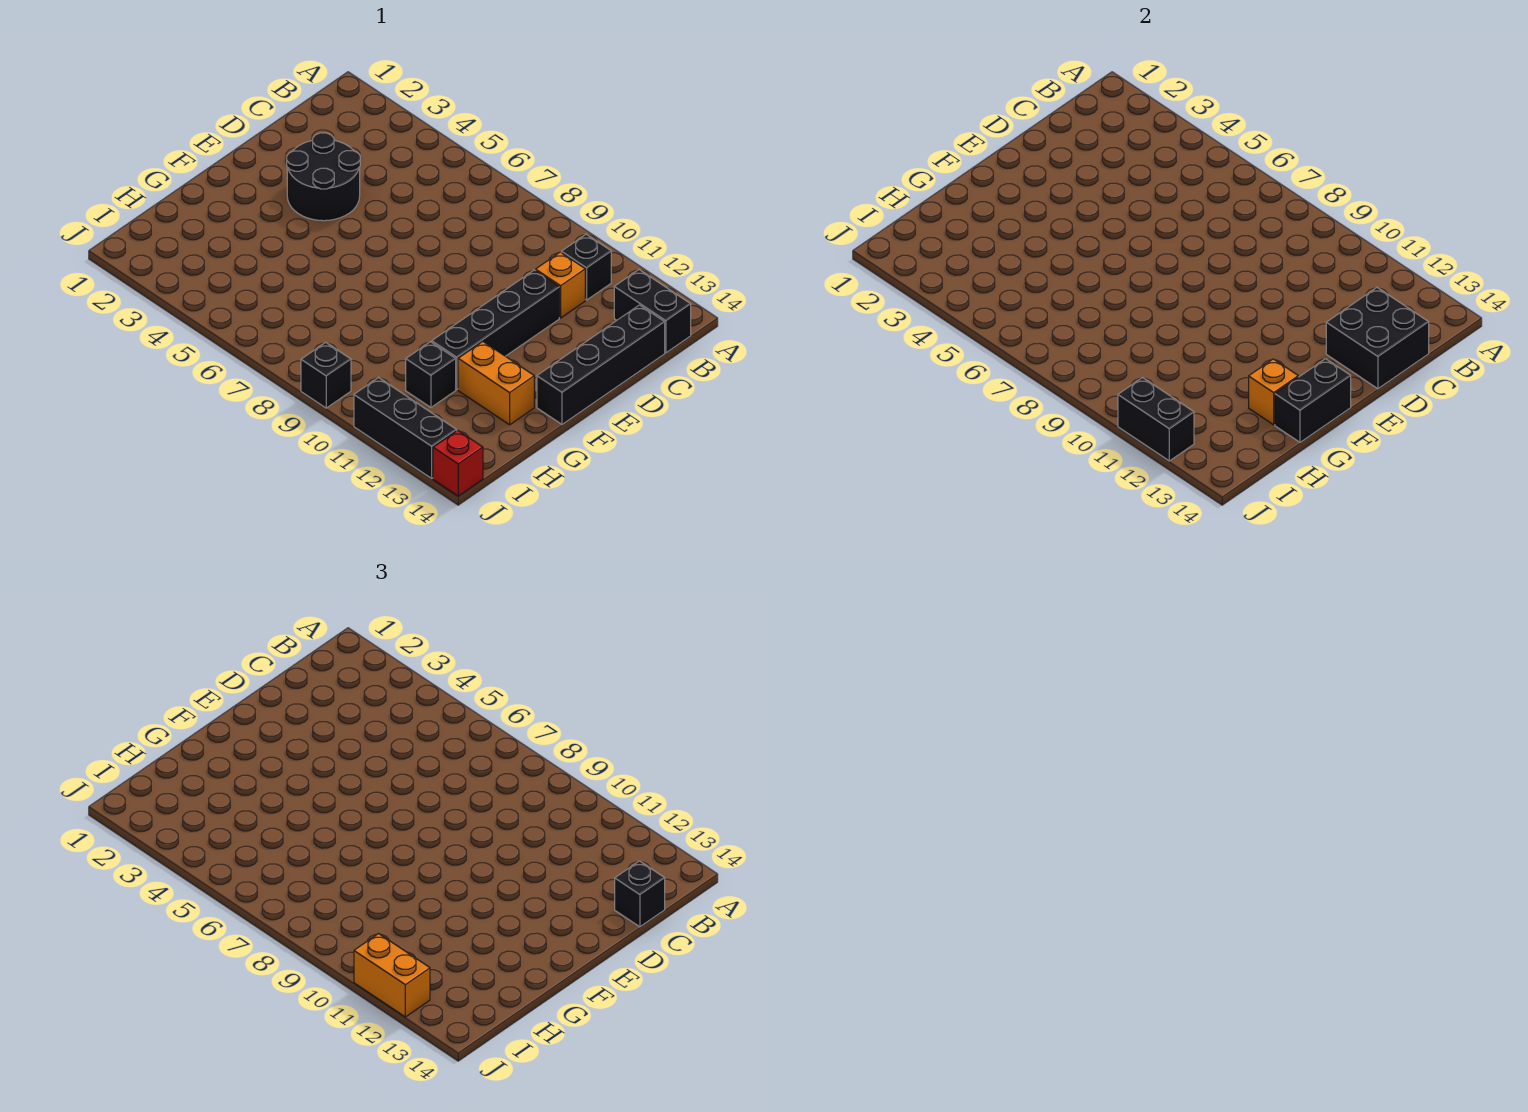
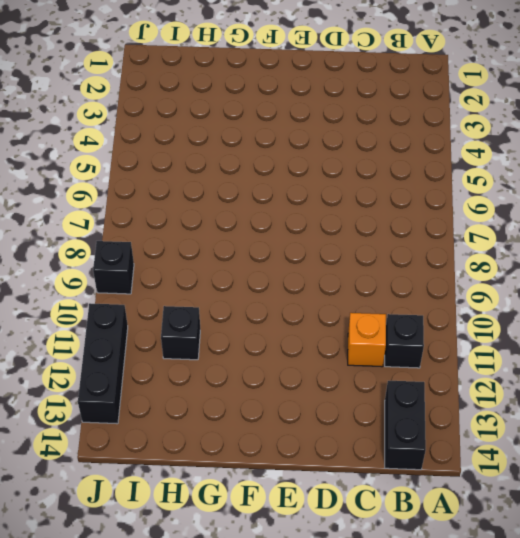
none -> black 1x4 brick [537,305,665,424]
none -> black 2x2 round brick [287,133,360,221]
none -> black 1x4 brick [432,270,559,390]

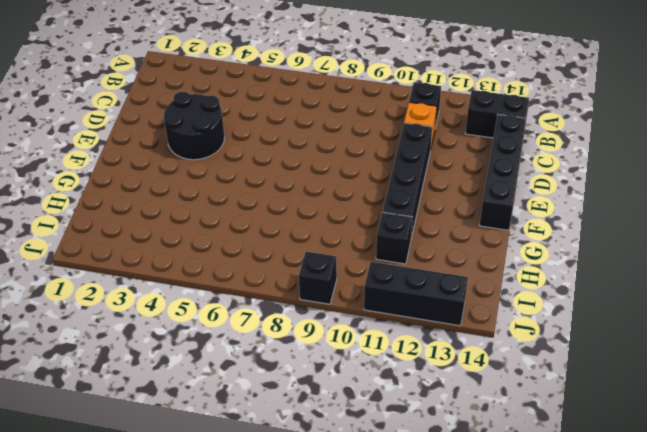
none -> orange 1x2 brick [458,342,534,425]
none -> red 1x1 brick [433,430,483,496]
none -> black 2x2 brick [1326,288,1429,389]

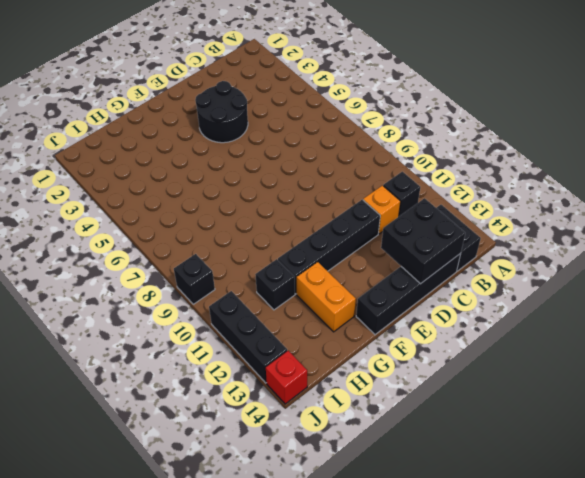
none -> black 1x2 brick [1275,359,1351,442]
none -> orange 1x1 brick [1249,359,1298,425]
none -> black 1x2 brick [1118,378,1194,461]

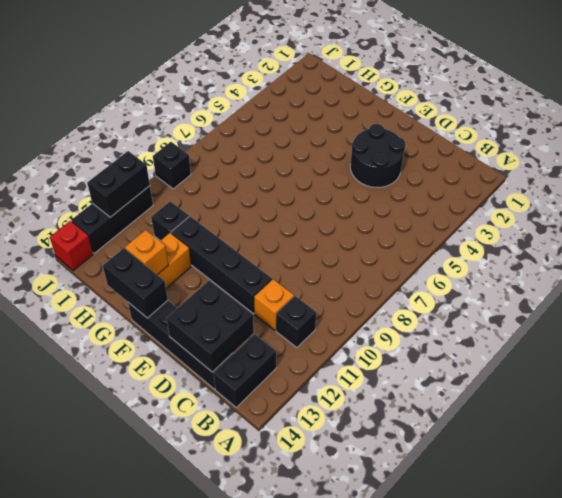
none -> black 1x1 brick [615,861,665,927]
none -> orange 1x2 brick [354,934,430,1017]

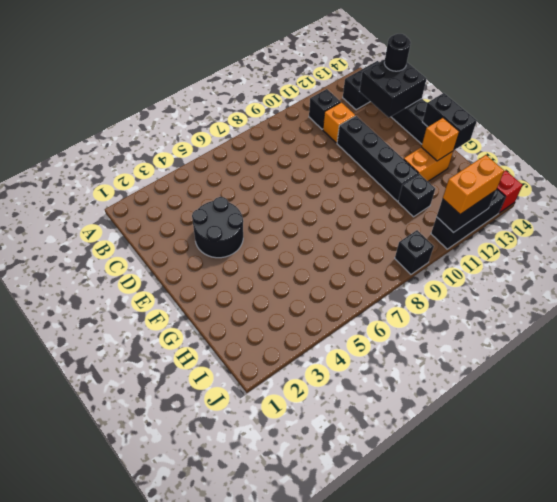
black 1x1 round brick [384,34,411,71] -> black 1x1 brick [615,861,665,927]

